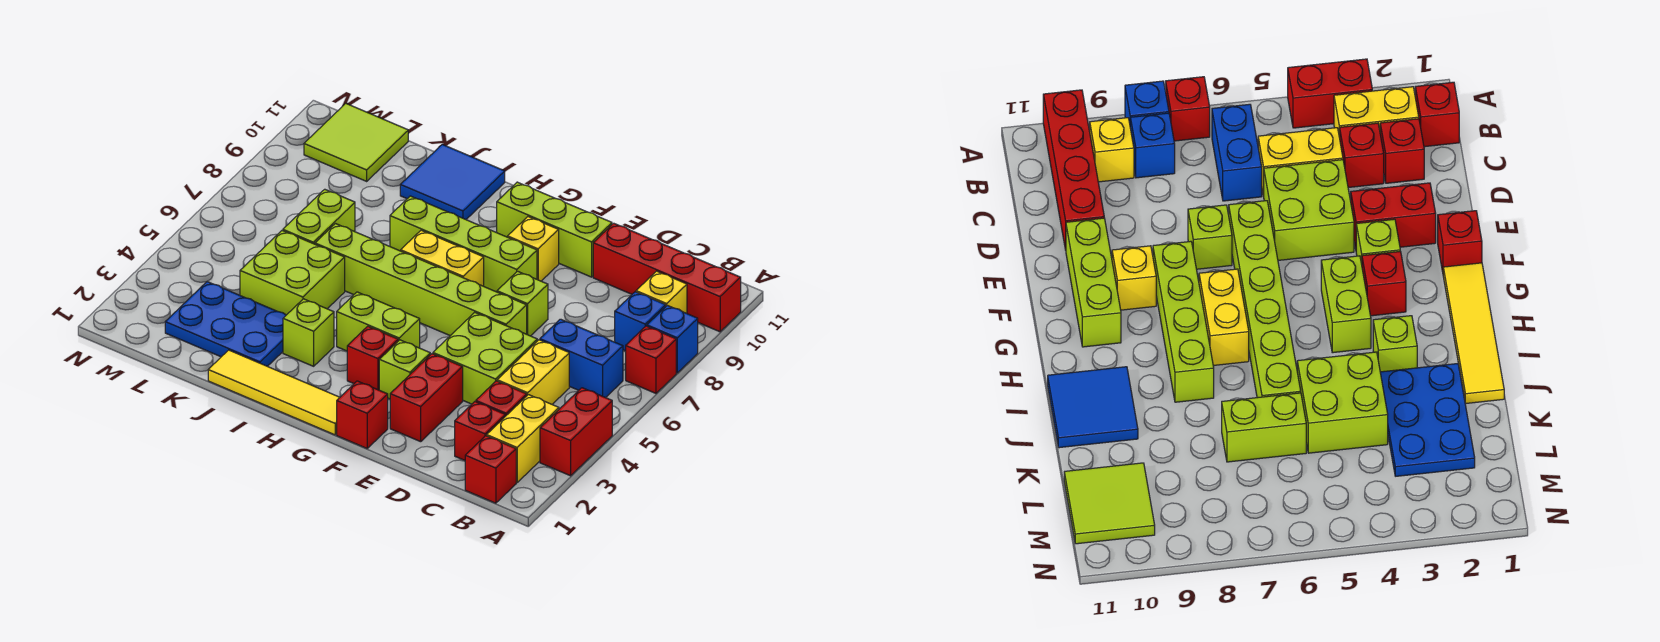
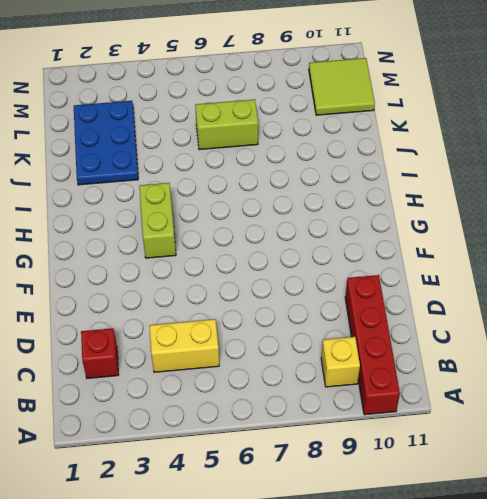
none -> red 1x2 brick [540,388,612,476]
none -> red 1x1 brick [626,326,676,393]
none -> blue 1x1 brick [647,305,698,373]
none -> red 1x1 brick [465,436,516,503]

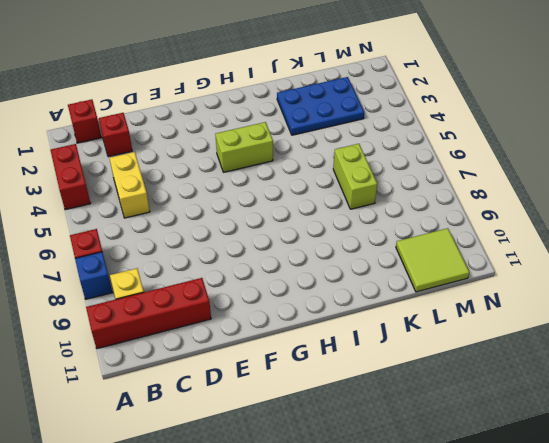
none -> yellow 1x2 brick [487,395,559,483]
none -> blue 1x2 brick [540,319,623,398]
none -> blue 1x1 brick [615,292,666,351]
none -> red 1x1 brick [476,381,527,416]

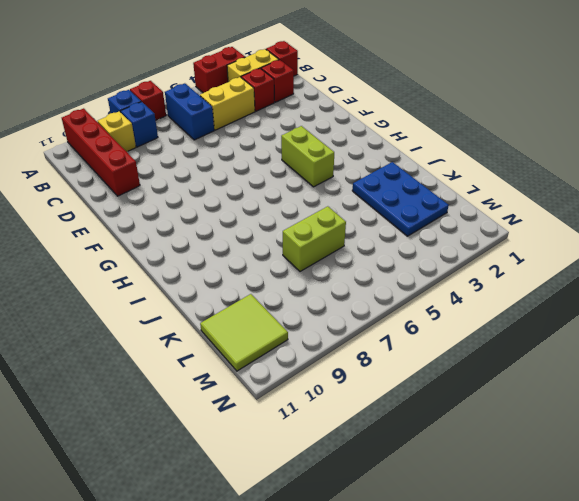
none -> lime 2x2 brick [433,312,537,404]
none -> red 1x2 brick [390,354,463,442]
none -> lime 1x6 brick [315,224,527,336]
none -> lime 1x1 brick [497,271,548,336]

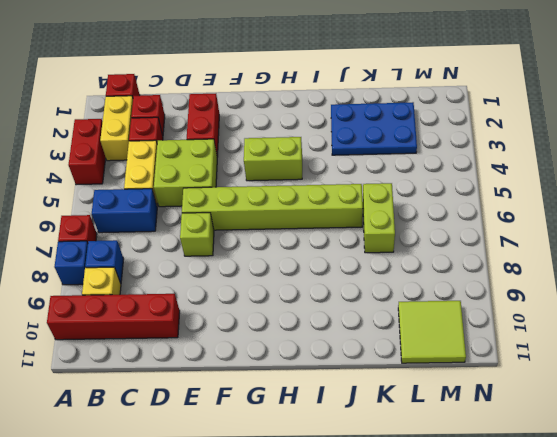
none -> lime 1x3 brick [497,182,612,277]
none -> red 1x1 brick [337,381,388,448]
none -> lime 1x1 brick [379,340,430,399]
none -> lime 1x4 brick [390,196,537,292]

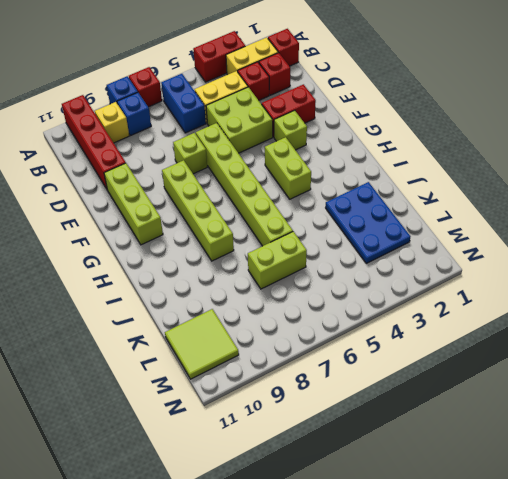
none -> red 1x1 brick [337,381,388,448]
none -> yellow 1x1 brick [508,217,559,281]
none -> yellow 1x4 tile [208,350,340,435]
none -> red 1x1 brick [347,326,398,390]

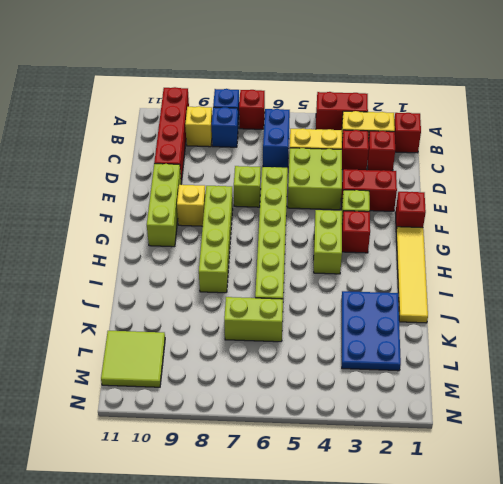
none -> yellow 1x2 brick [401,230,484,286]
none -> lime 1x1 brick [283,299,334,366]
none -> blue 2x2 tile [400,144,505,219]
none -> lime 2x2 brick [240,231,345,315]

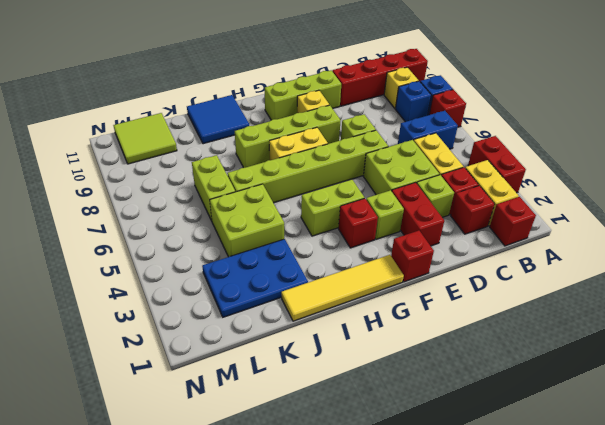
lime 1x1 brick [417,175,454,217] -> lime 1x1 brick moved to [283,299,334,366]

